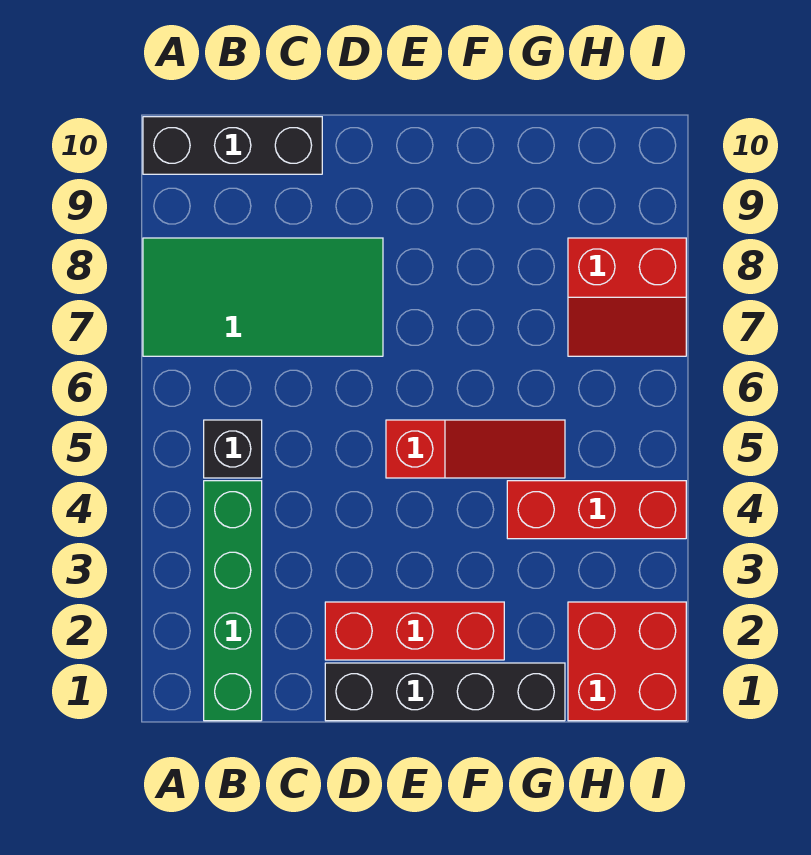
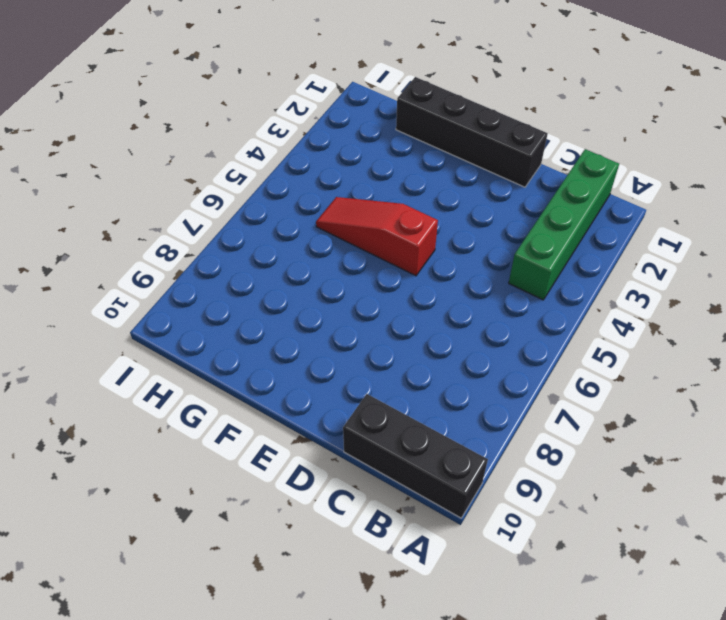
none -> green 2x4 tile [143,238,383,356]
none -> black 1x1 brick [204,420,262,478]

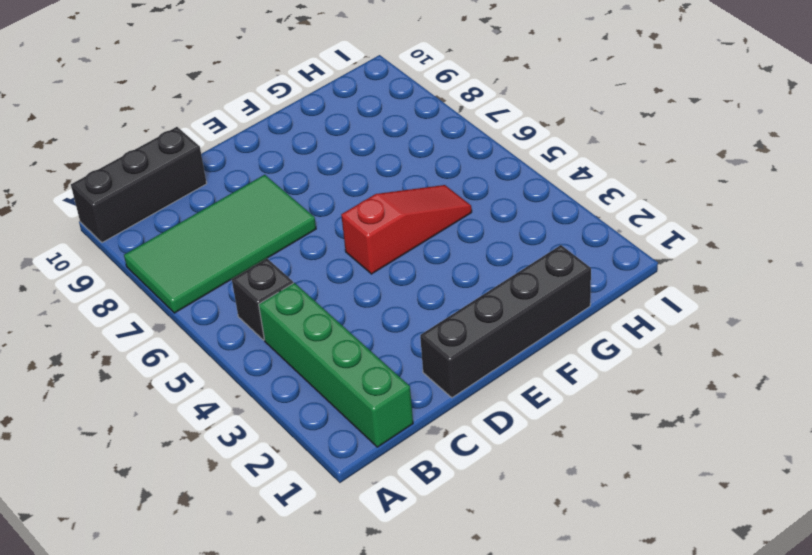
none -> red 1x3 brick [325,602,504,660]
none -> red 1x3 brick [507,481,686,539]

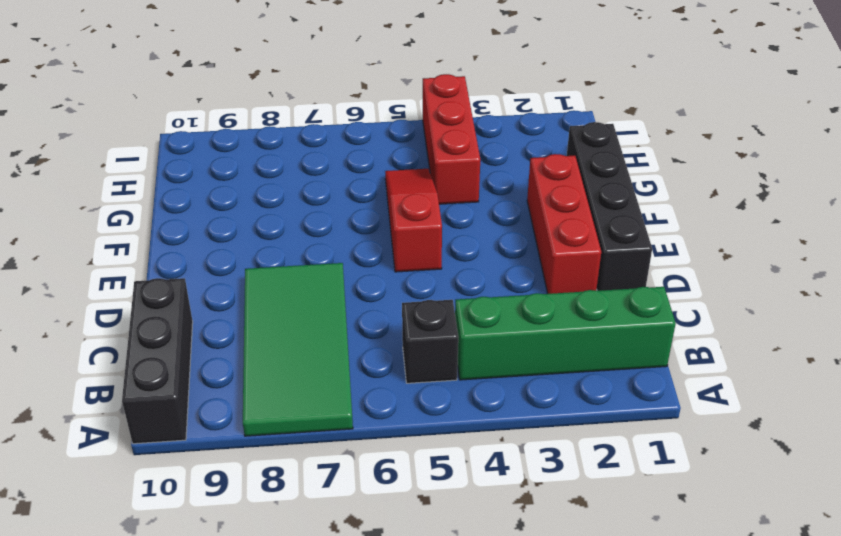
none -> red 2x2 brick [568,602,686,721]
none -> red 2x2 slope [568,238,686,356]

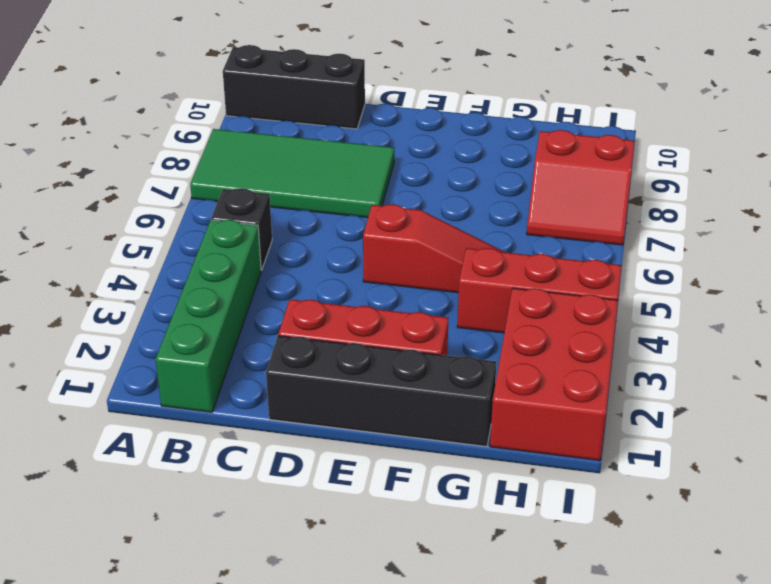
red 2x3 brick [490,288,618,461] -> red 2x2 brick [568,602,686,721]

